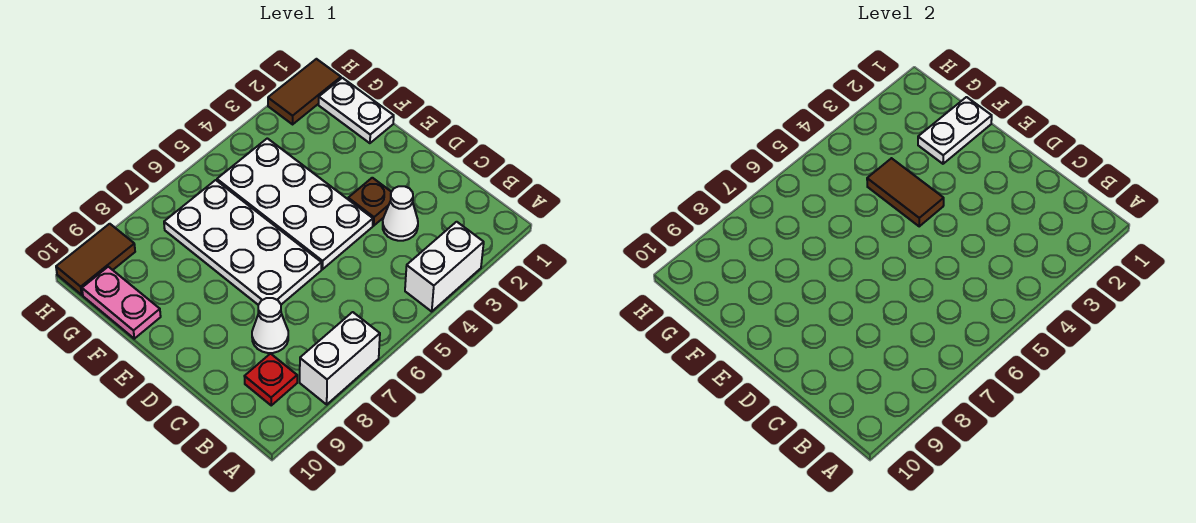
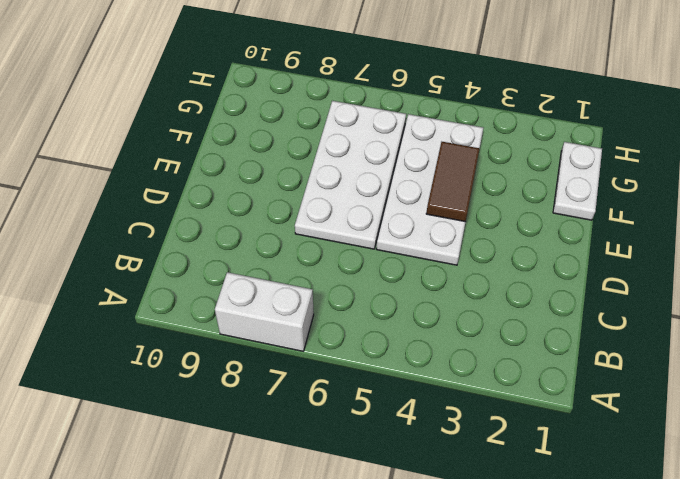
none -> white 1x2 brick [405,222,484,311]
none -> red 1x1 plate [244,354,297,405]
none -> white 1x1 cone [383,186,418,241]

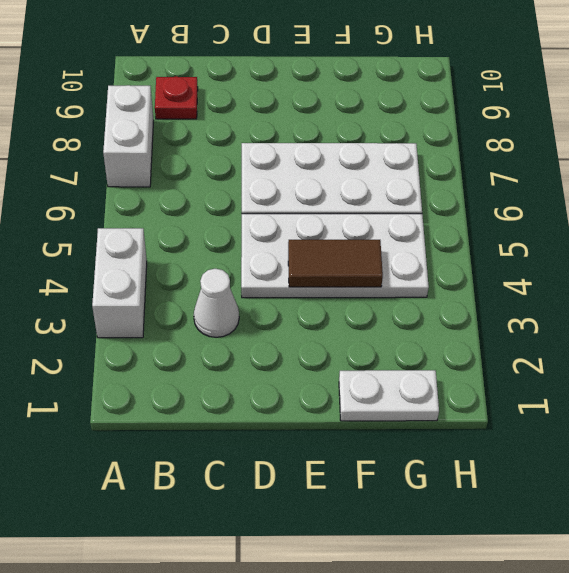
none -> white 1x1 cone [252,298,288,353]
none -> brown 1x1 plate [348,178,391,226]
none -> pink 1x2 plate [82,267,161,339]

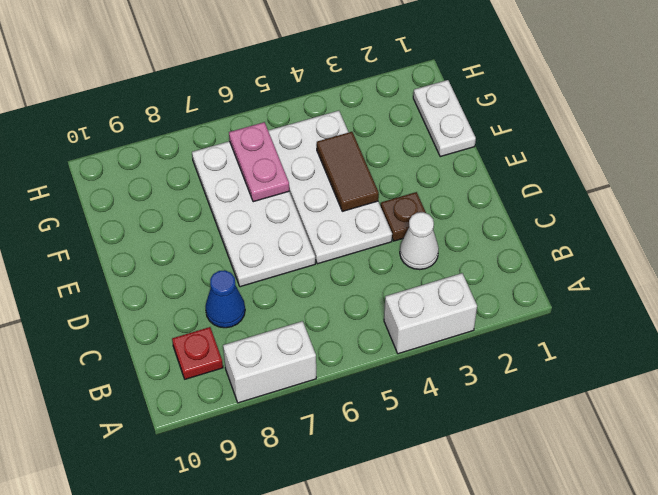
blue 1x1 cone [205,270,245,328] -> white 1x1 cone [252,298,288,353]
pink 1x2 plate [229,122,289,202] -> pink 1x2 plate moved to [82,267,161,339]
none -> brown 1x2 tile [268,59,341,124]
none -> brown 1x2 tile [56,224,135,295]
none -> white 1x2 plate [918,97,992,164]

